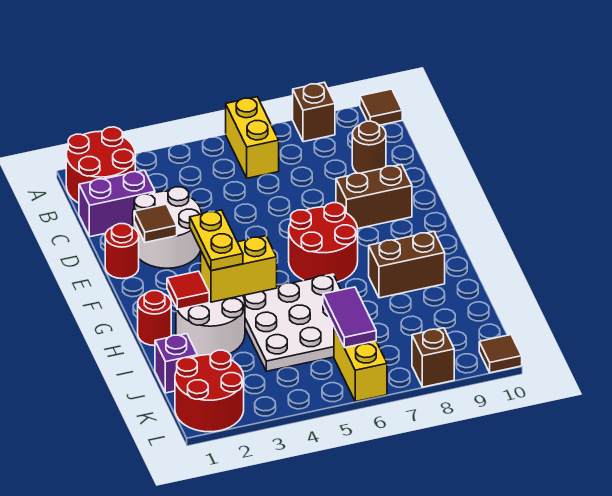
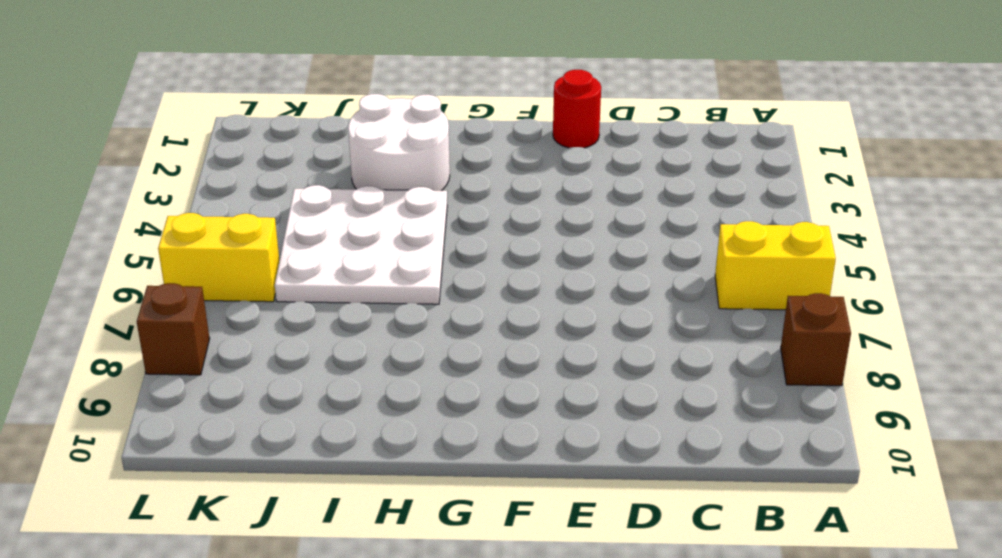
none -> red 2x2 round brick [66,127,135,203]
none -> brown 1x1 tile [360,89,402,125]
none -> purple 1x2 brick [79,170,155,237]

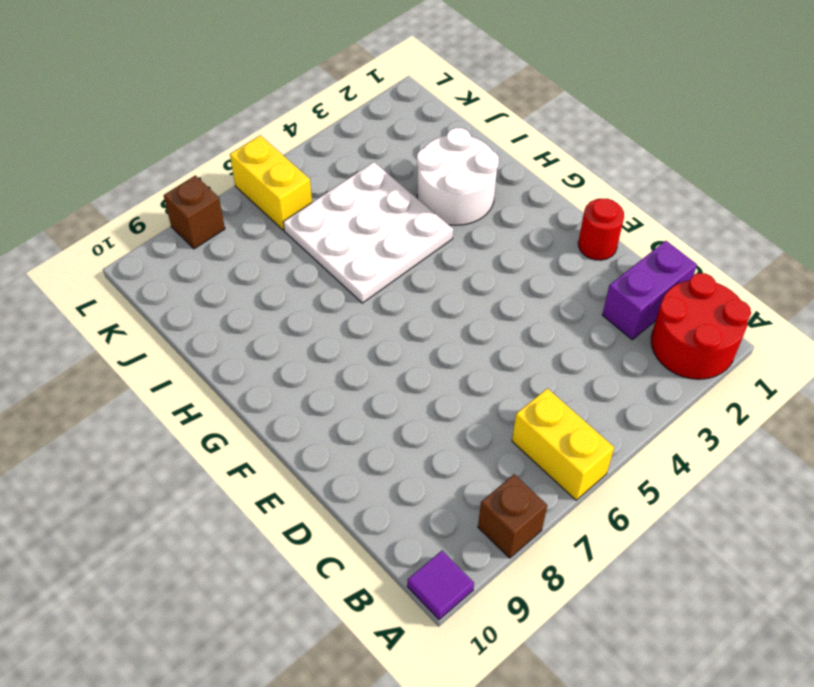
purple 1x1 tile [407,551,474,620] -> brown 1x1 tile [360,89,402,125]
none -> brown 1x1 round brick [352,121,386,173]
none -> white 2x2 round brick [133,187,201,268]
none -> brown 1x2 brick [336,164,412,229]

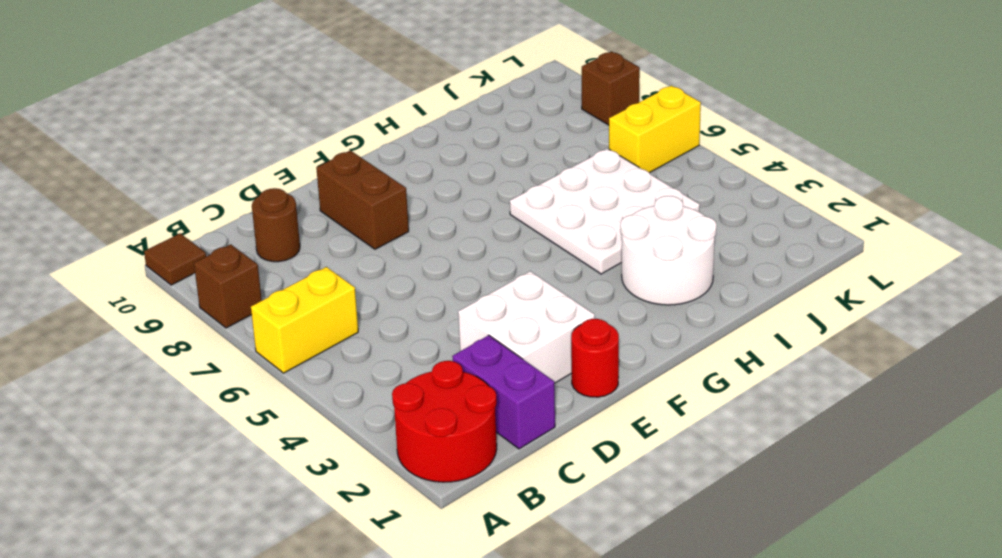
white 2x2 brick [458,271,595,383] -> white 2x2 round brick [133,187,201,268]
none -> red 2x2 round brick [289,203,358,282]
none -> red 1x1 round brick [138,291,171,346]
none -> brown 1x2 brick [369,231,445,298]

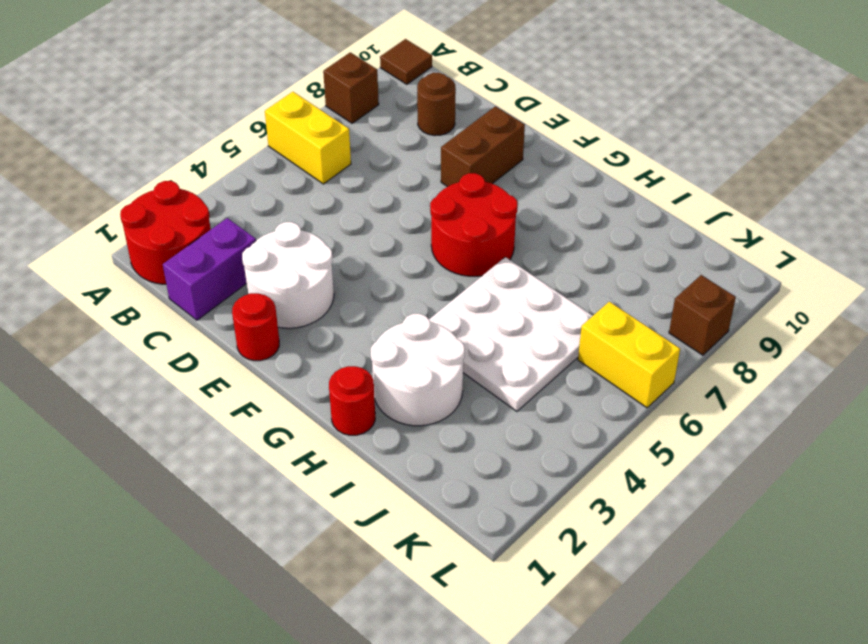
none -> brown 1x2 brick [369,231,445,298]
none -> purple 1x1 brick [155,334,197,393]
none -> red 2x2 round brick [175,350,244,432]

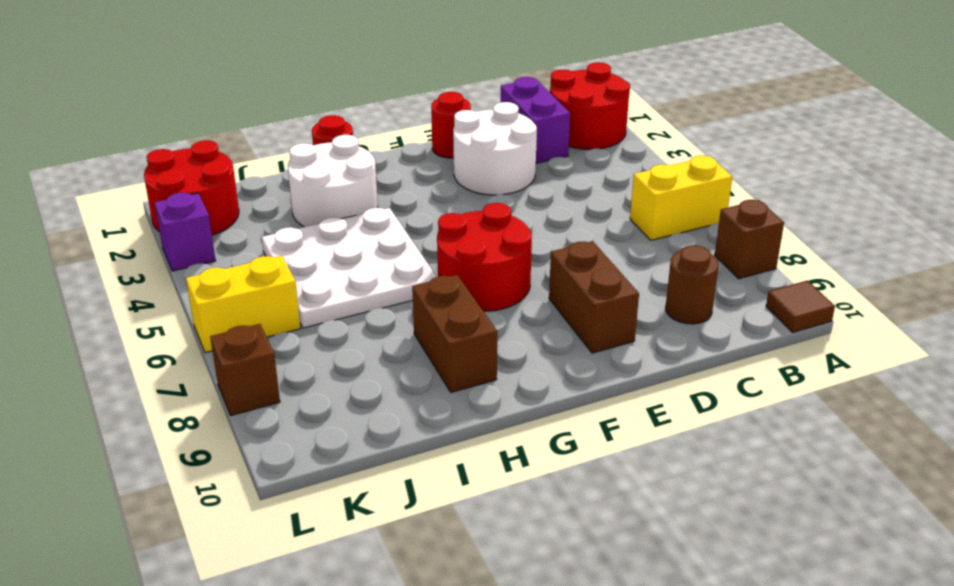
purple 1x1 brick [155,193,216,271] -> purple 1x1 brick moved to [155,334,197,393]
none -> brown 1x1 tile [479,335,522,373]
none -> brown 1x1 tile [134,204,177,242]
none -> red 1x1 tile [167,271,209,310]

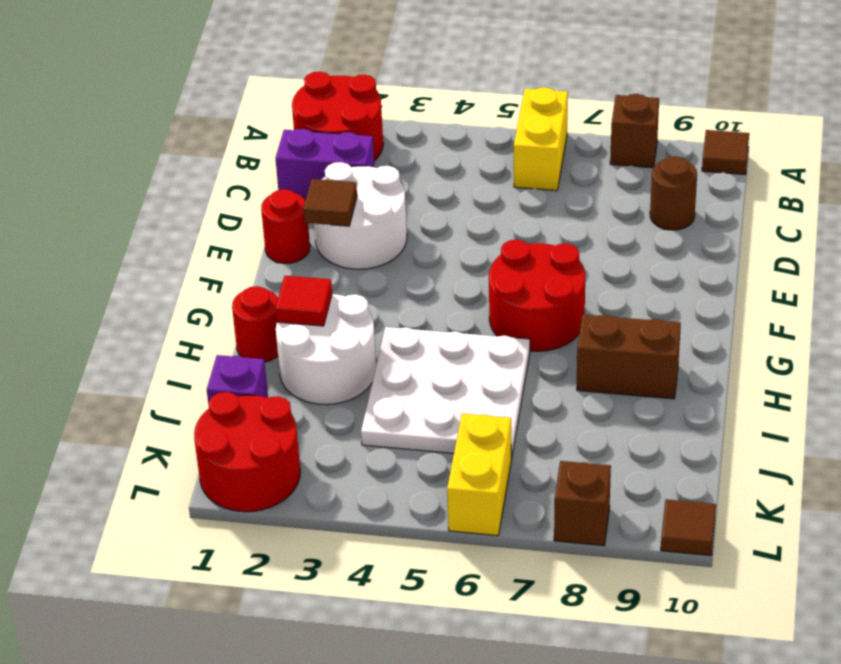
none -> brown 1x2 brick [336,164,412,229]
none -> yellow 1x2 brick [201,236,277,302]
none -> purple 1x2 tile [323,287,376,348]

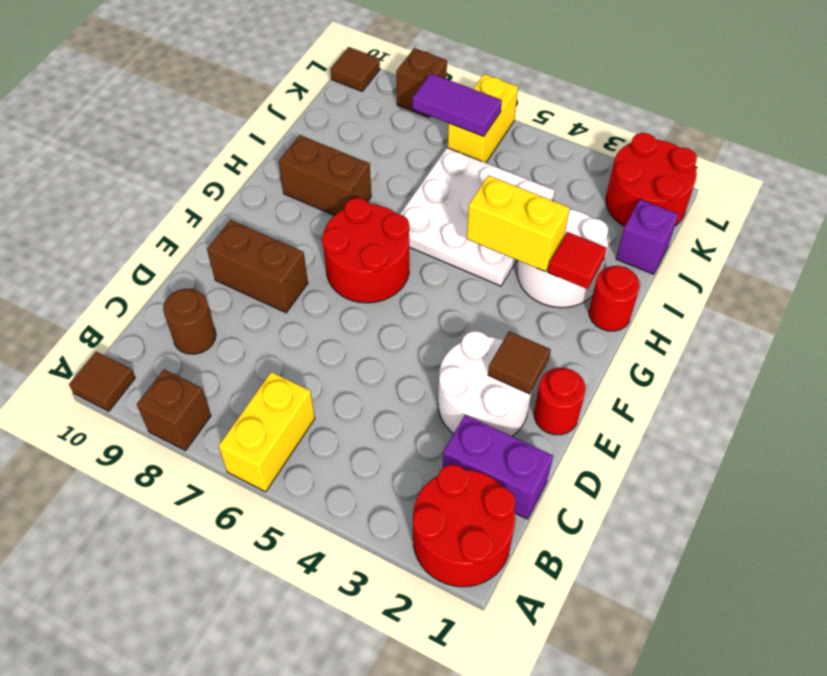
purple 1x2 tile [412,74,502,137] -> purple 1x2 tile turned to [323,287,376,348]
none -> yellow 1x2 plate [190,210,243,271]

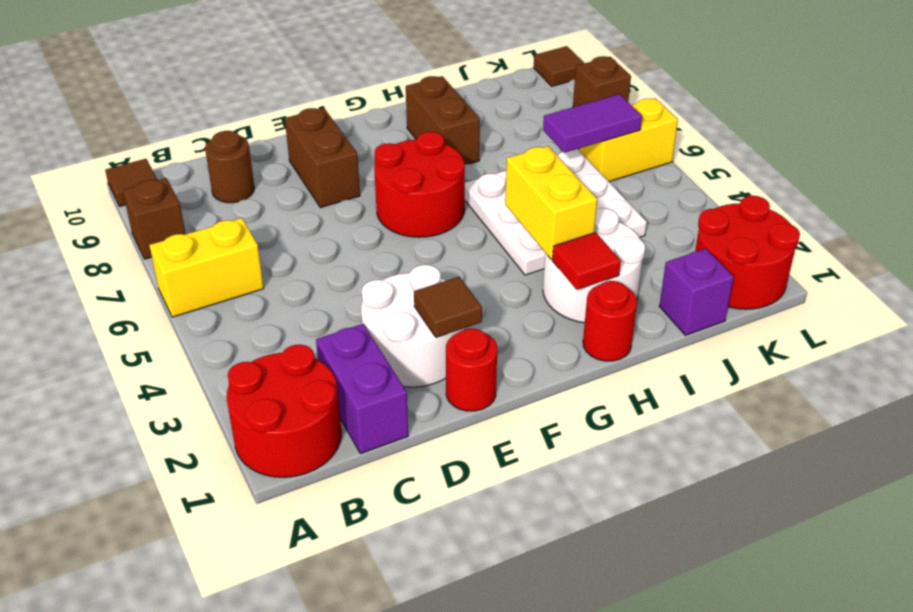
none -> yellow 1x2 plate [190,210,243,271]

